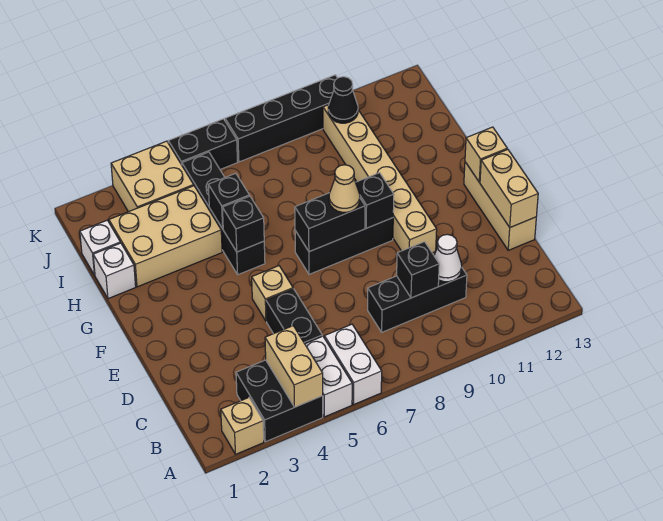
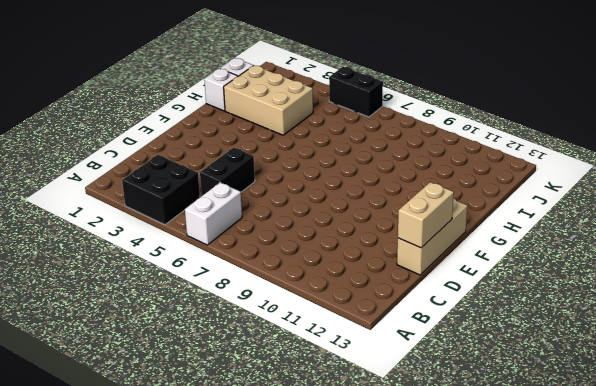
none -> tan 1x1 brick [221,398,264,454]
none -> white 1x2 brick [305,336,352,417]
none -> black 1x3 brick [368,268,467,332]

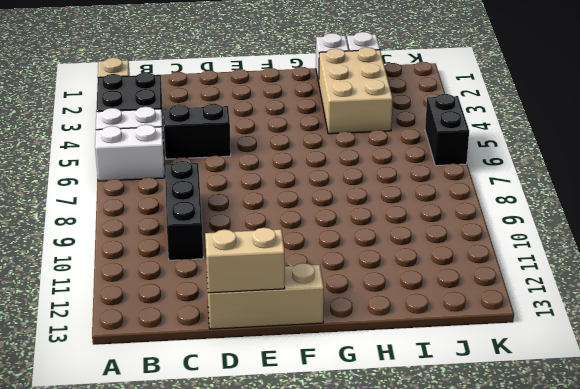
none -> tan 1x1 brick [252,266,293,321]
none -> tan 1x6 brick [323,105,437,253]
none -> black 1x3 brick [295,218,393,274]

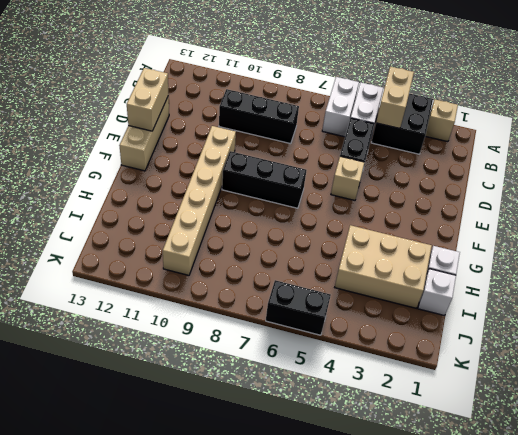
none -> black 1x4 brick [182,152,265,275]
none -> tan 2x2 brick [111,141,194,212]
none -> black 1x4 brick [225,75,337,162]

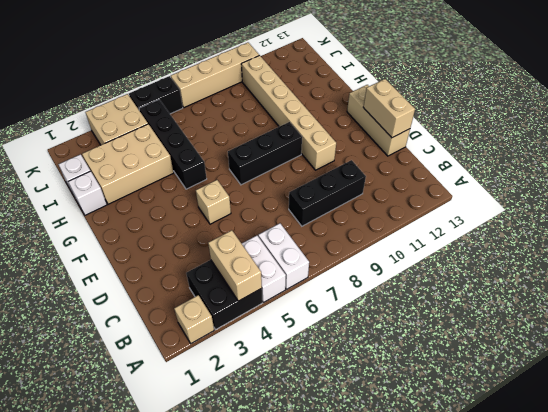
tan 1x4 brick [171,43,259,108] -> black 1x4 brick [225,75,337,162]
none -> black 1x2 brick [266,289,322,344]
none -> black 1x1 brick [397,242,439,298]
none -> white 1x1 cone [434,234,462,282]

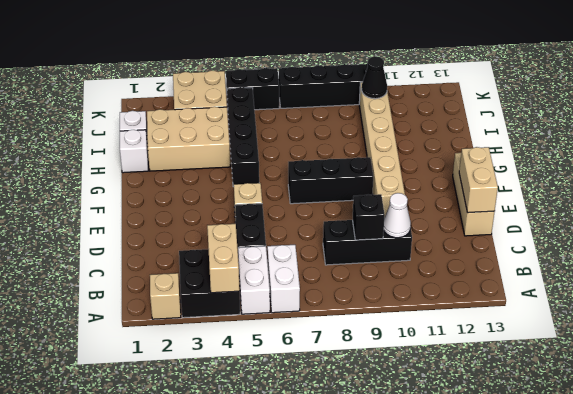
none -> black 1x2 brick [295,193,365,252]
none -> black 1x1 brick [356,173,394,228]
none -> tan 1x1 brick [465,127,507,182]

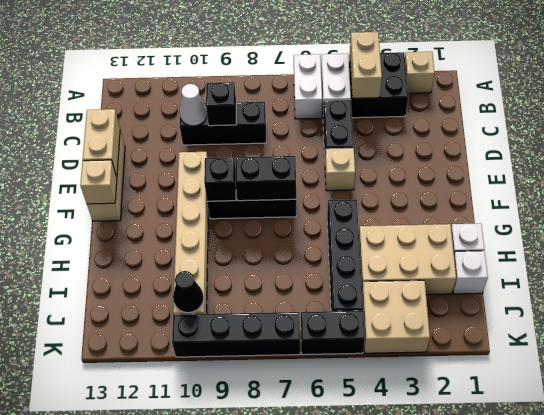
none -> black 1x1 brick [222,196,264,252]
none -> black 1x1 brick [208,173,249,229]
none -> tan 1x1 cone [329,165,360,212]

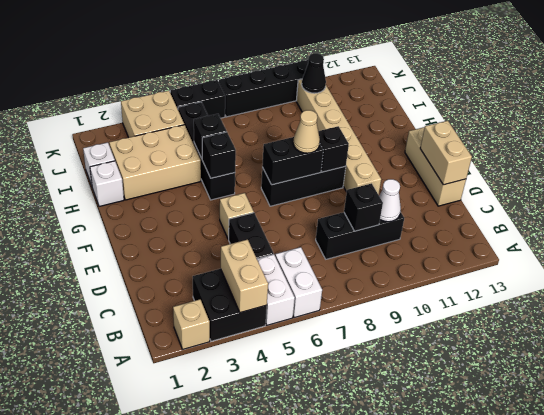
none -> tan 1x1 brick [465,127,507,182]

